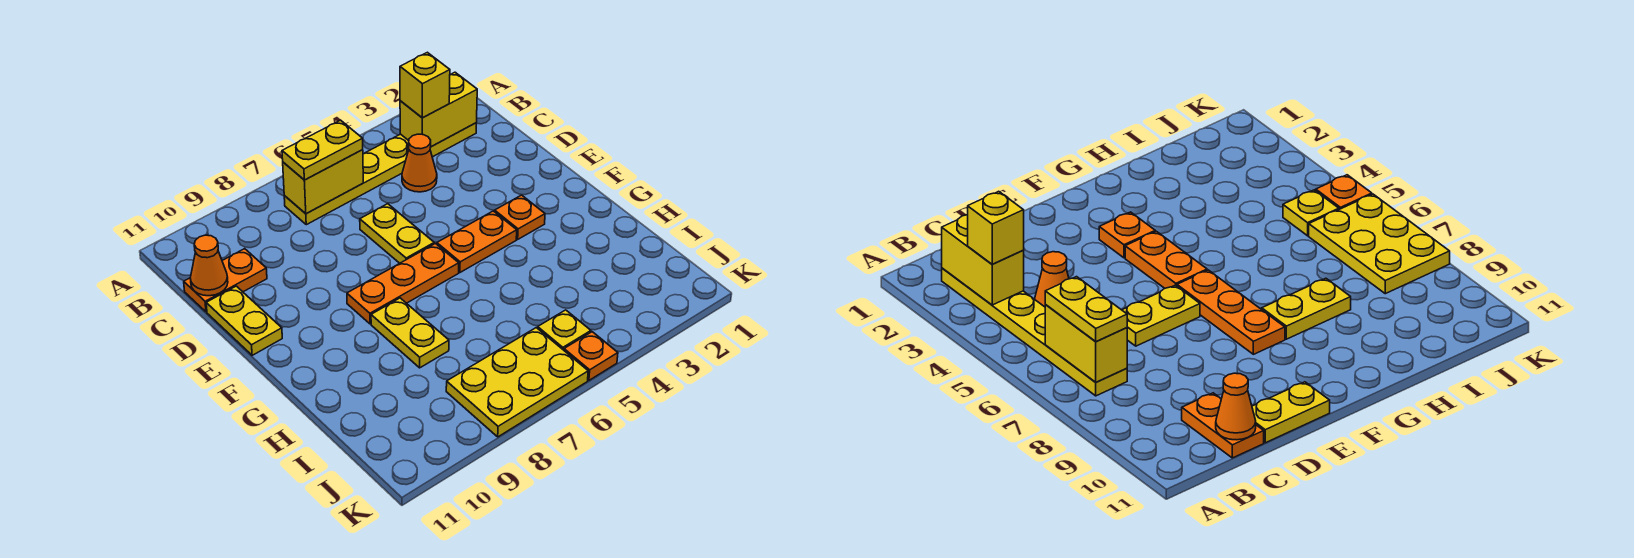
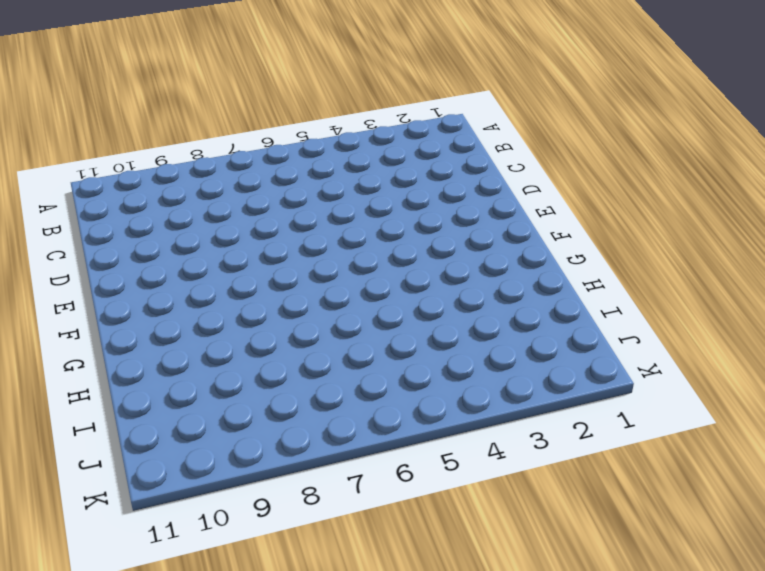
none -> yellow 1x6 plate [284,123,476,225]
none -> orange 1x1 cone [402,134,437,192]
none -> orange 1x2 plate [184,249,267,312]

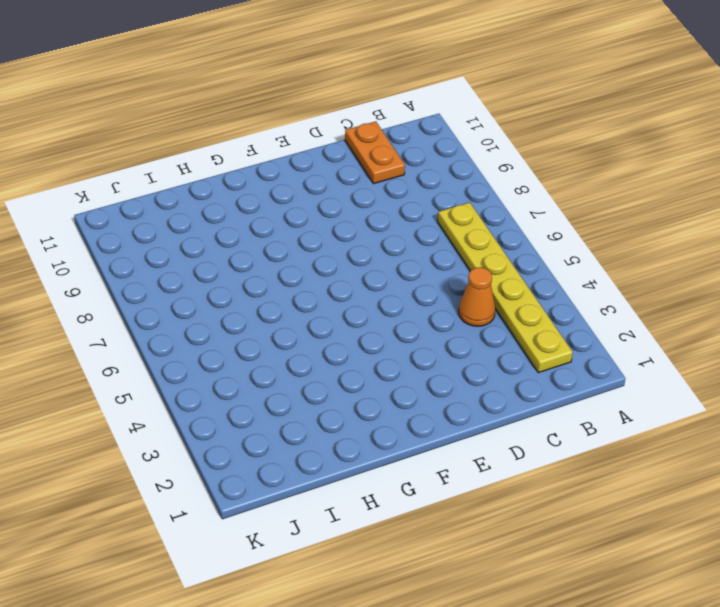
none -> yellow 1x2 plate [360,204,434,263]
none -> yellow 1x2 plate [206,286,282,355]
none -> orange 1x1 plate [495,195,545,239]

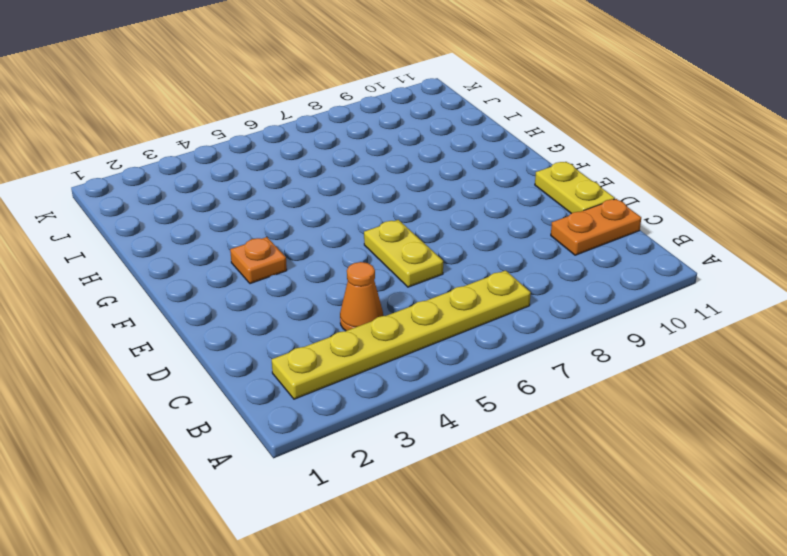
none -> orange 1x2 plate [437,211,517,272]
none -> orange 1x3 plate [347,244,459,324]
none -> yellow 1x2 plate [371,298,449,368]

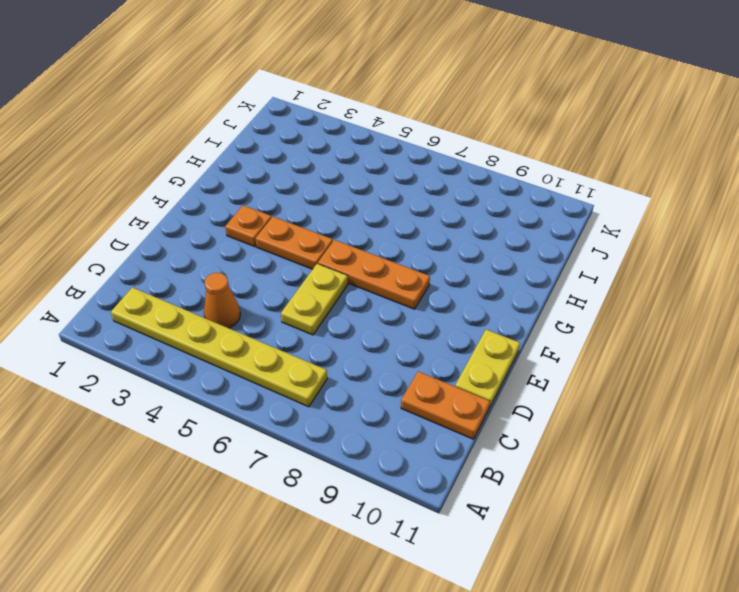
none -> yellow 1x2 plate [371,298,449,368]
none -> yellow 1x1 plate [538,310,591,350]
none -> yellow 2x3 plate [446,328,588,437]

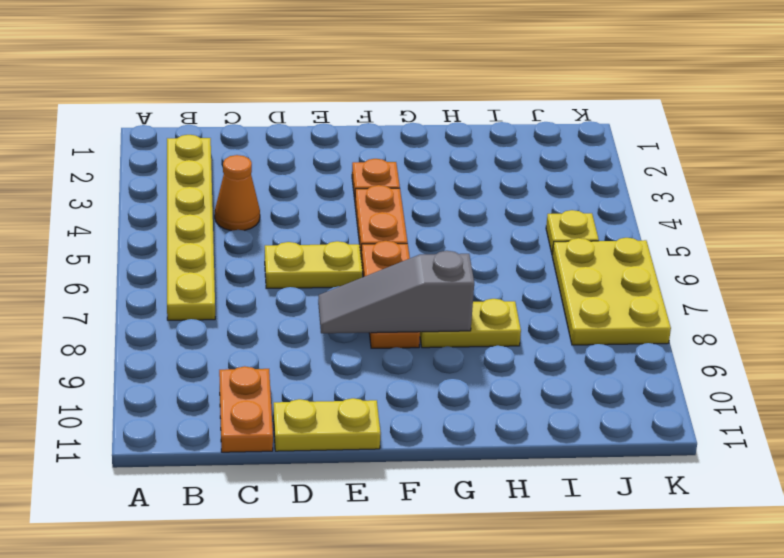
grey 1x3 slope [318,251,474,333] -> none
none -> orange 1x1 plate [564,332,618,380]
none -> yellow 1x2 brick [400,72,477,147]
none -> yellow 1x2 brick [283,150,363,214]

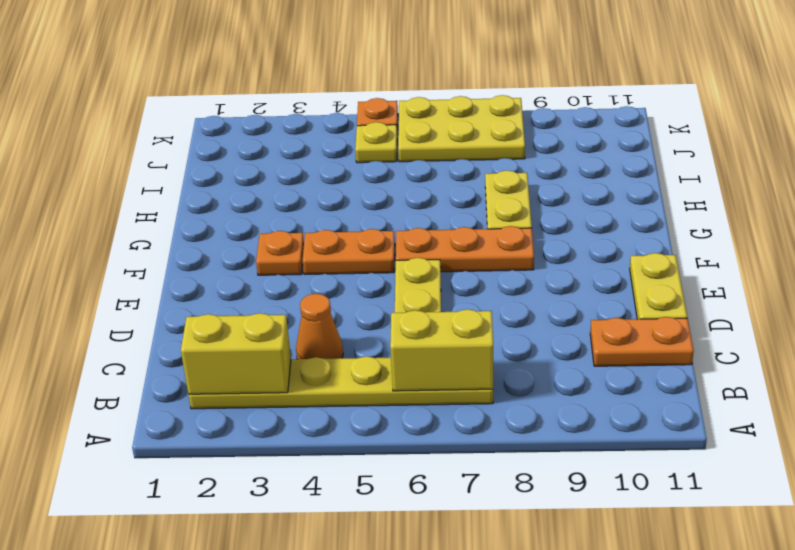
none -> orange 1x1 cone [190,235,228,296]
none -> yellow 1x1 brick [400,52,450,118]
none -> yellow 1x2 plate [282,120,363,180]

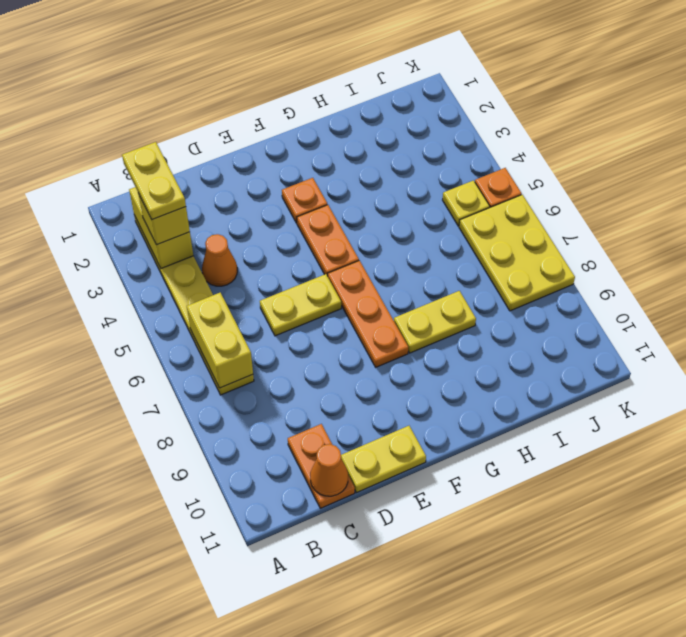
yellow 1x2 plate [122,142,186,220] -> yellow 1x2 plate moved to [282,120,363,180]

